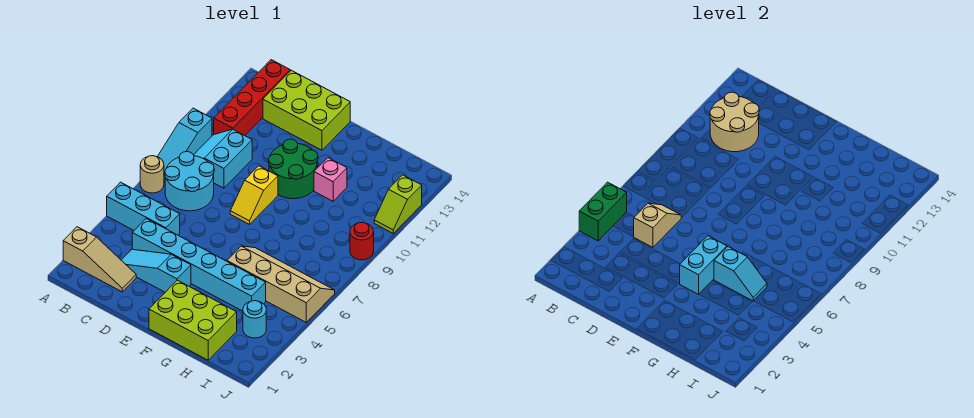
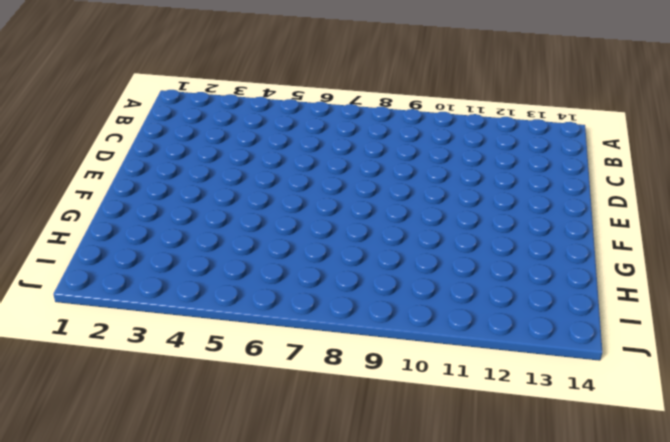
none -> tan 1x3 slope [63,227,136,292]
none -> cyan 1x3 brick [107,182,180,235]
none -> tan 1x1 round brick [140,156,164,193]

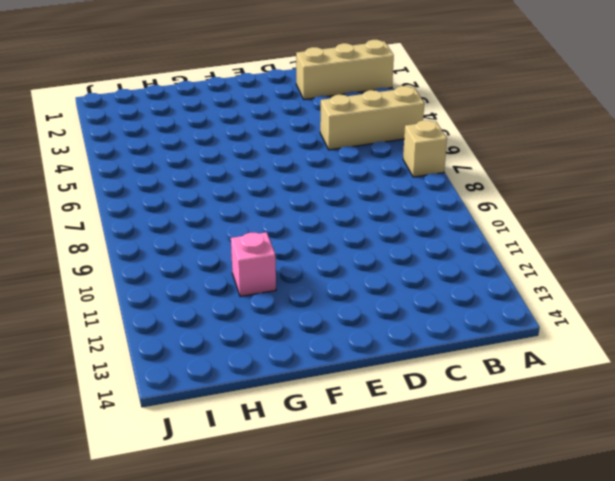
tan 1x3 brick [296,40,394,100] -> tan 1x3 slope [63,227,136,292]
tan 1x3 brick [320,86,424,150] -> cyan 1x3 brick [107,182,180,235]
tan 1x1 brick [403,120,447,177] -> tan 1x1 round brick [140,156,164,193]
none -> cyan 1x3 slope [157,108,212,179]
none -> cyan 2x2 round brick [165,152,214,211]
none -> cyan 2x2 slope [194,129,252,188]

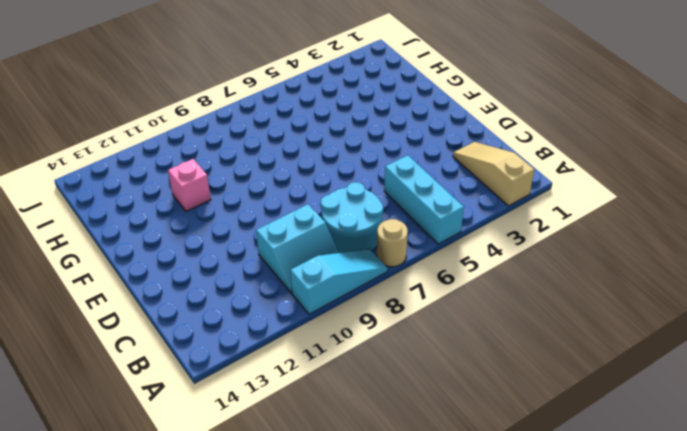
none -> red 1x4 brick [214,60,290,136]
none -> cyan 1x3 slope [122,249,191,292]
none -> cyan 1x6 brick [132,219,266,311]

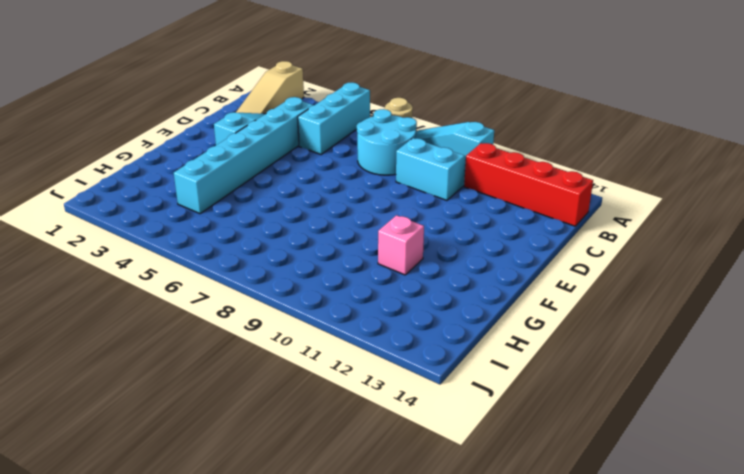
none -> lime 2x3 brick [263,70,350,150]
none -> yellow 1x2 slope [230,166,278,224]
none -> green 2x2 round brick [269,139,318,199]

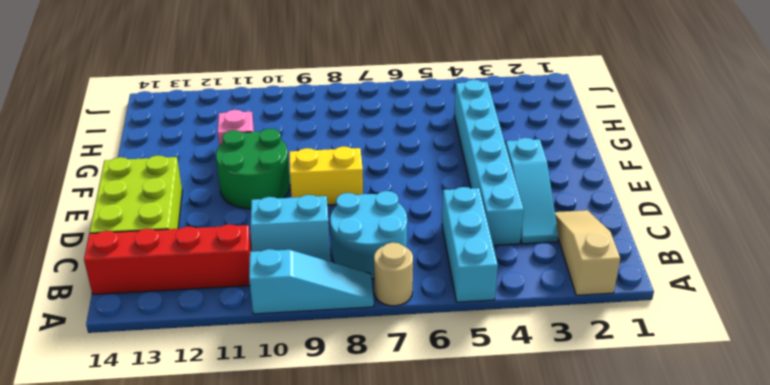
yellow 1x2 brick [289,146,363,205] -> yellow 1x2 slope [230,166,278,224]
none -> lime 2x3 brick [149,280,237,360]
none -> tan 2x4 slope [227,246,335,322]
none -> cyan 1x1 round brick [243,301,266,338]

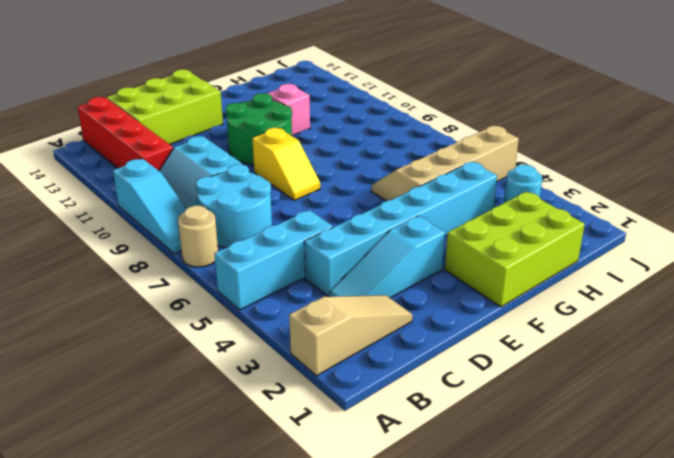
none -> red 1x1 round brick [350,222,374,260]
none -> lime 1x2 slope [374,175,422,233]
none -> green 1x2 brick [579,182,627,241]

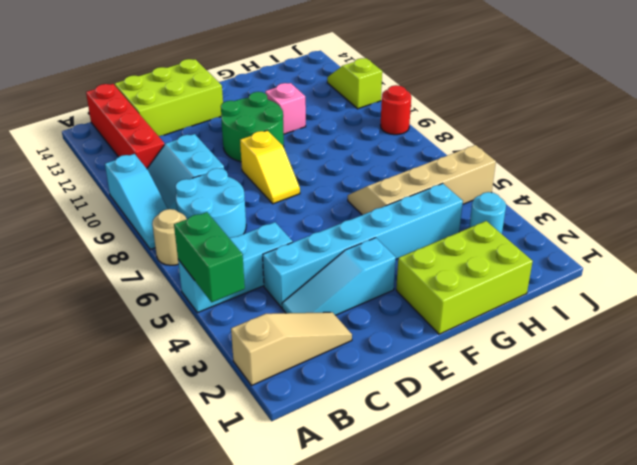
lime 1x2 slope [327,58,382,109] -> lime 1x2 slope turned to [374,175,422,233]
none -> tan 2x2 round brick [710,92,759,152]
none -> tan 1x2 slope [634,203,681,247]
none -> cyan 1x2 brick [680,236,727,294]

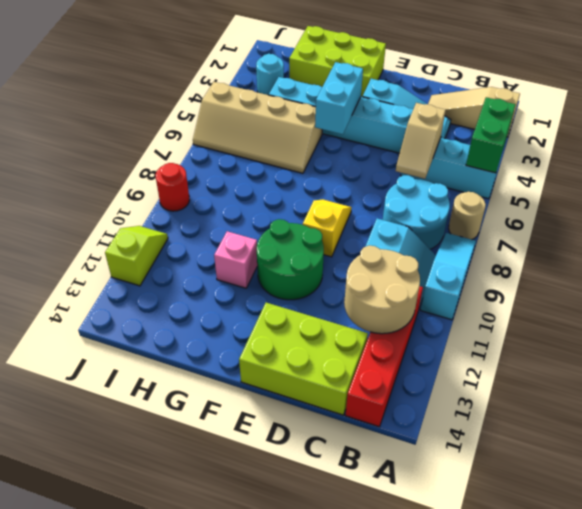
none -> cyan 1x2 slope [714,247,767,301]

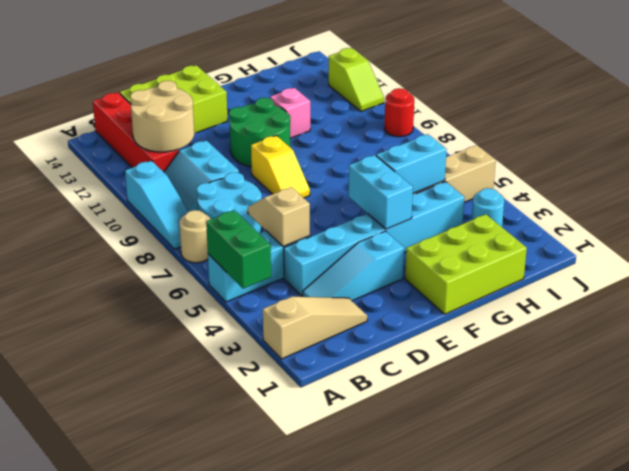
cyan 1x2 brick [376,134,447,193] -> cyan 1x2 slope [714,247,767,301]

